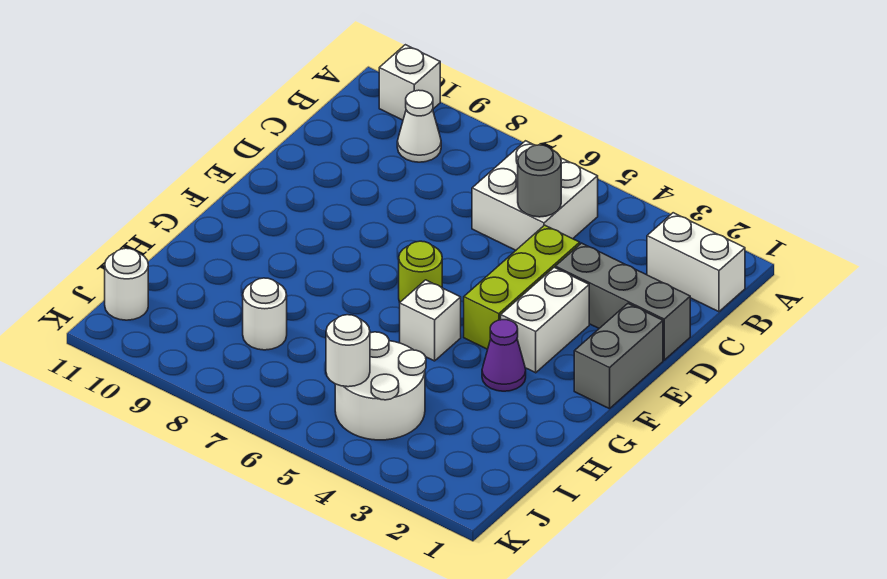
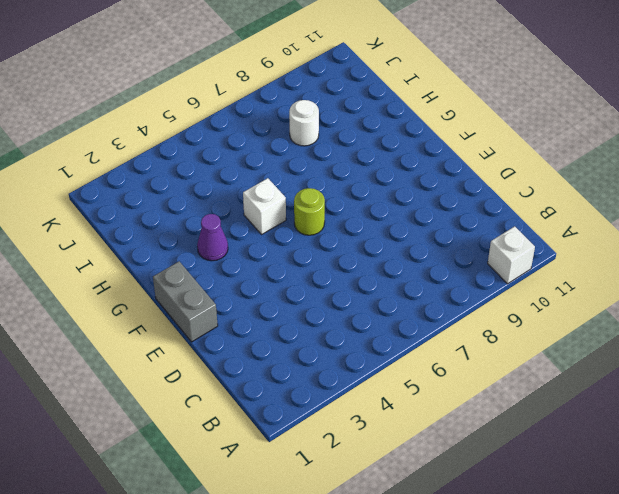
none -> white 1x2 brick [647,213,745,312]
none -> white 2x2 brick [472,141,598,250]
none -> white 1x1 cone [397,90,441,162]

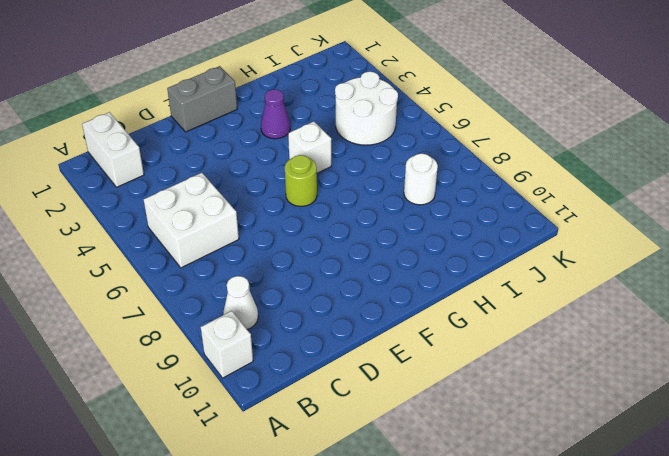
none -> grey 1x3 brick [555,243,690,360]
none -> lime 1x3 brick [464,225,580,349]
none -> white 1x2 brick [501,268,589,373]

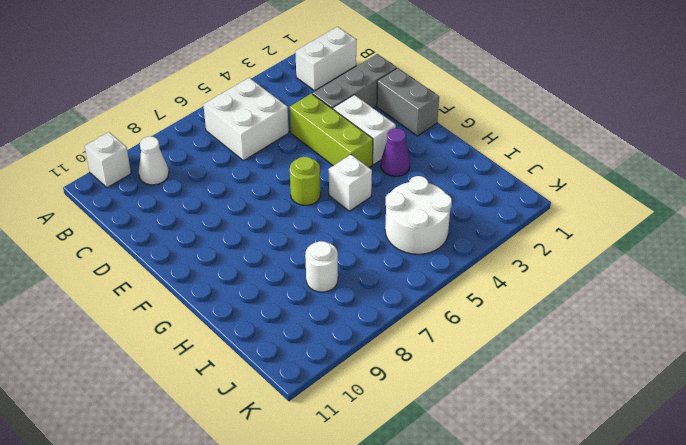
none -> white 1x1 round brick [105,248,148,320]
none -> grey 1x1 round brick [518,145,561,217]
none -> white 1x1 round brick [326,315,370,387]

